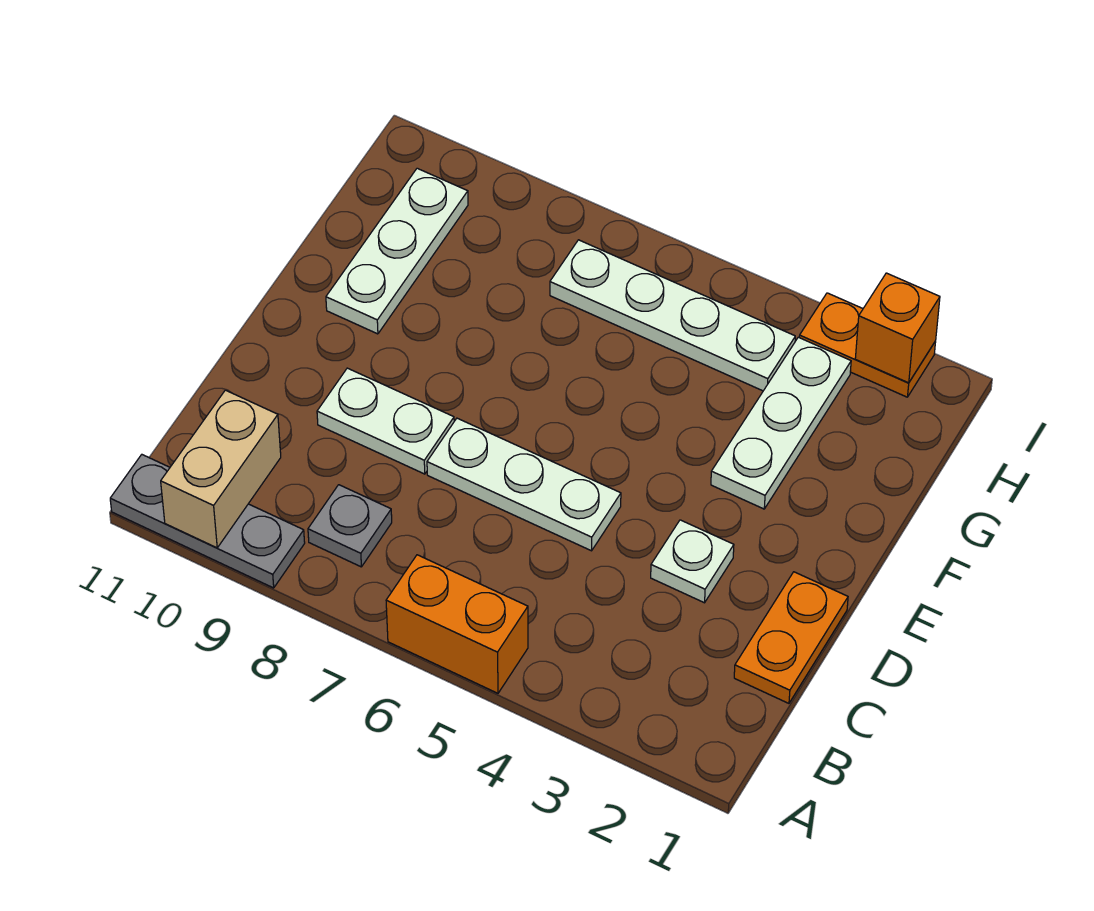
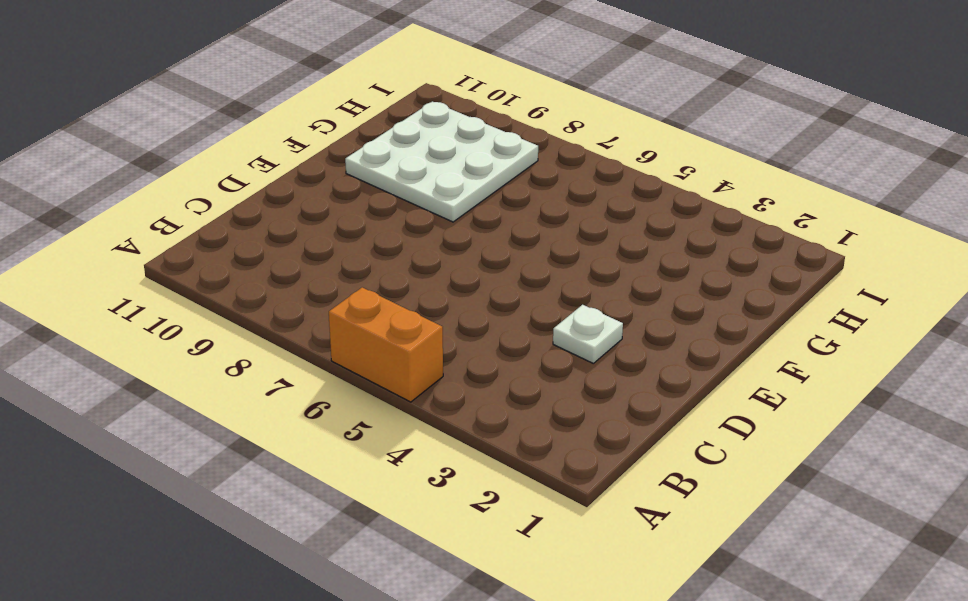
white 3x3 plate [345,102,538,222] -> white 1x3 plate [326,168,468,334]
none -> grey 1x3 plate [110,455,305,588]
none -> grey 1x1 plate [308,485,392,567]
none -> orange 1x2 plate [734,572,848,703]

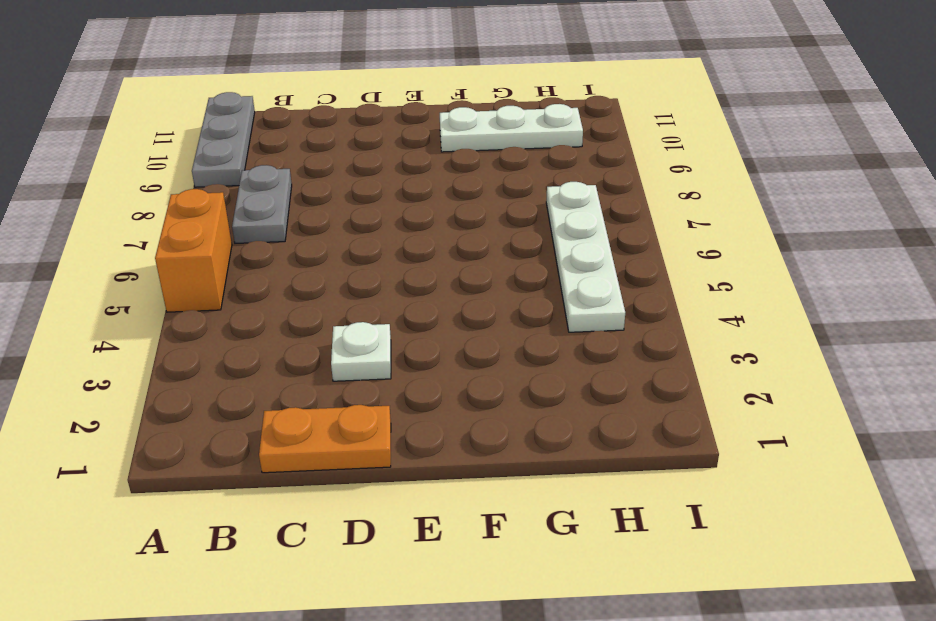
grey 1x2 plate [232,165,292,243] -> grey 1x1 plate [308,485,392,567]
none -> white 1x3 plate [427,418,621,551]
none -> white 1x2 plate [317,368,454,474]
none -> white 1x3 plate [711,337,851,509]

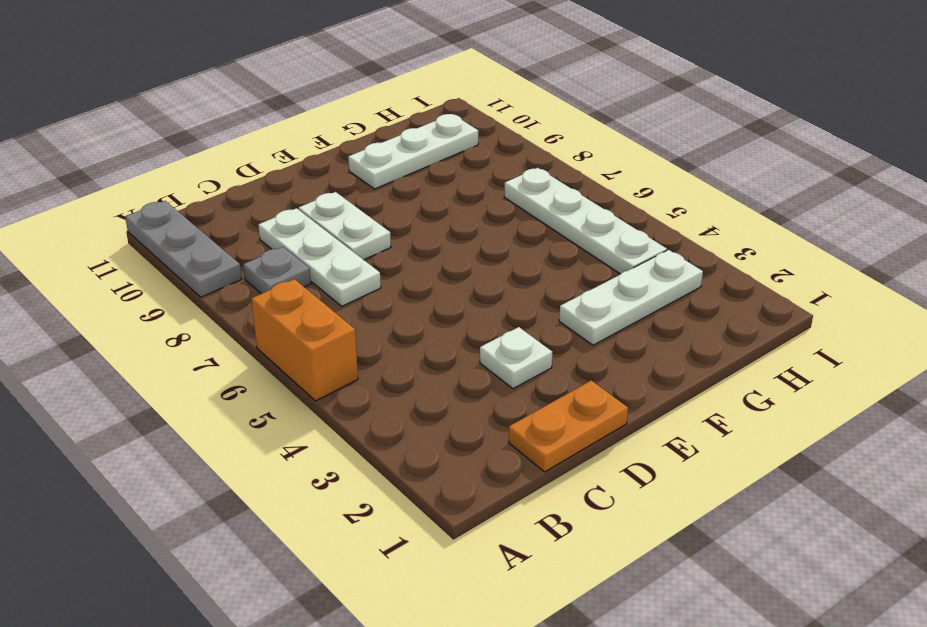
white 1x3 plate [258,208,381,306] -> white 1x3 plate moved to [427,418,621,551]
none -> orange 1x2 plate [799,293,936,397]
none -> tan 1x2 brick [161,390,281,548]
none -> orange 1x1 brick [855,273,940,383]

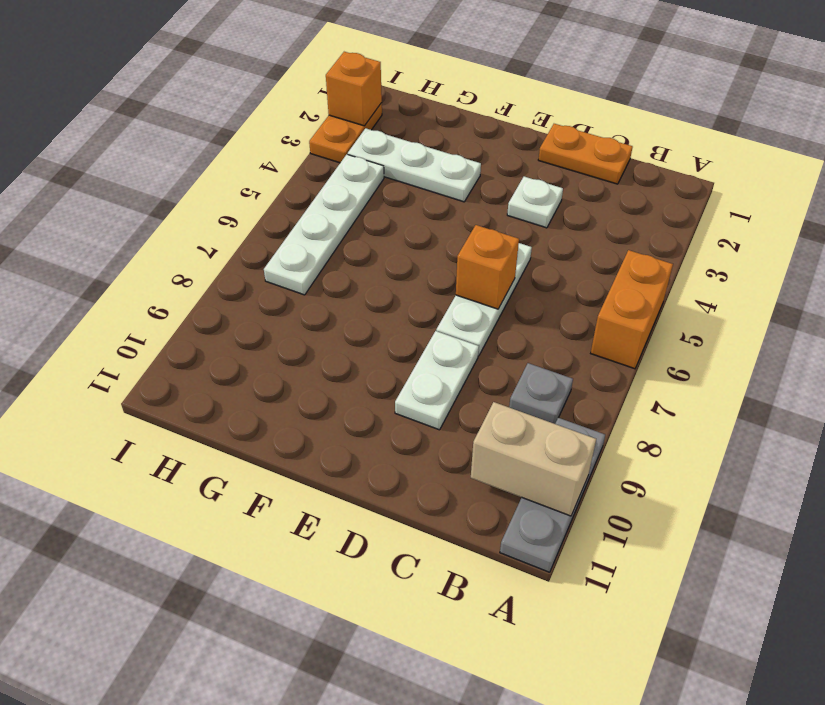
orange 1x1 brick [456,225,519,309] -> none
none -> white 1x3 plate [326,168,468,334]

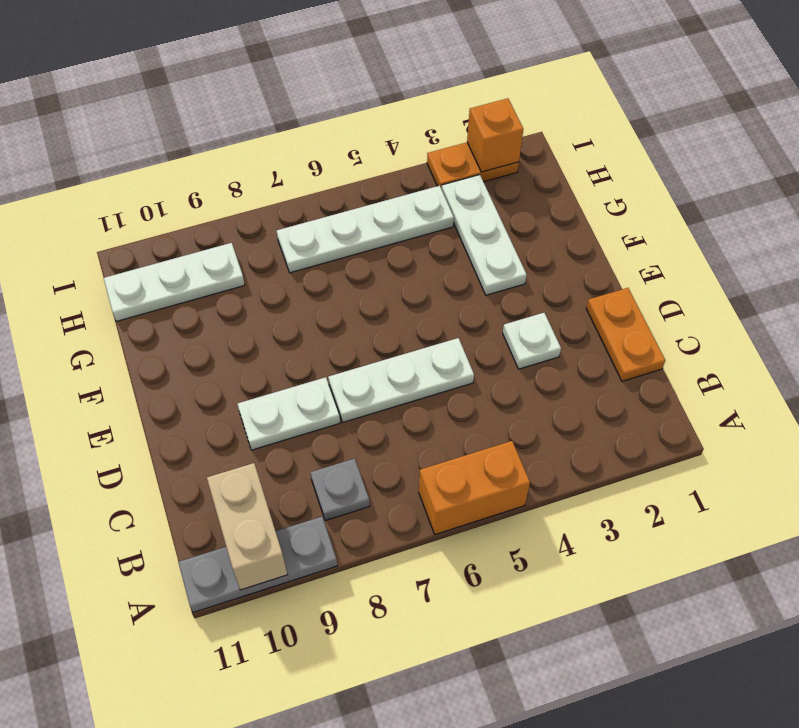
white 1x3 plate [104,243,245,321] -> white 1x3 plate turned to [326,168,468,334]

